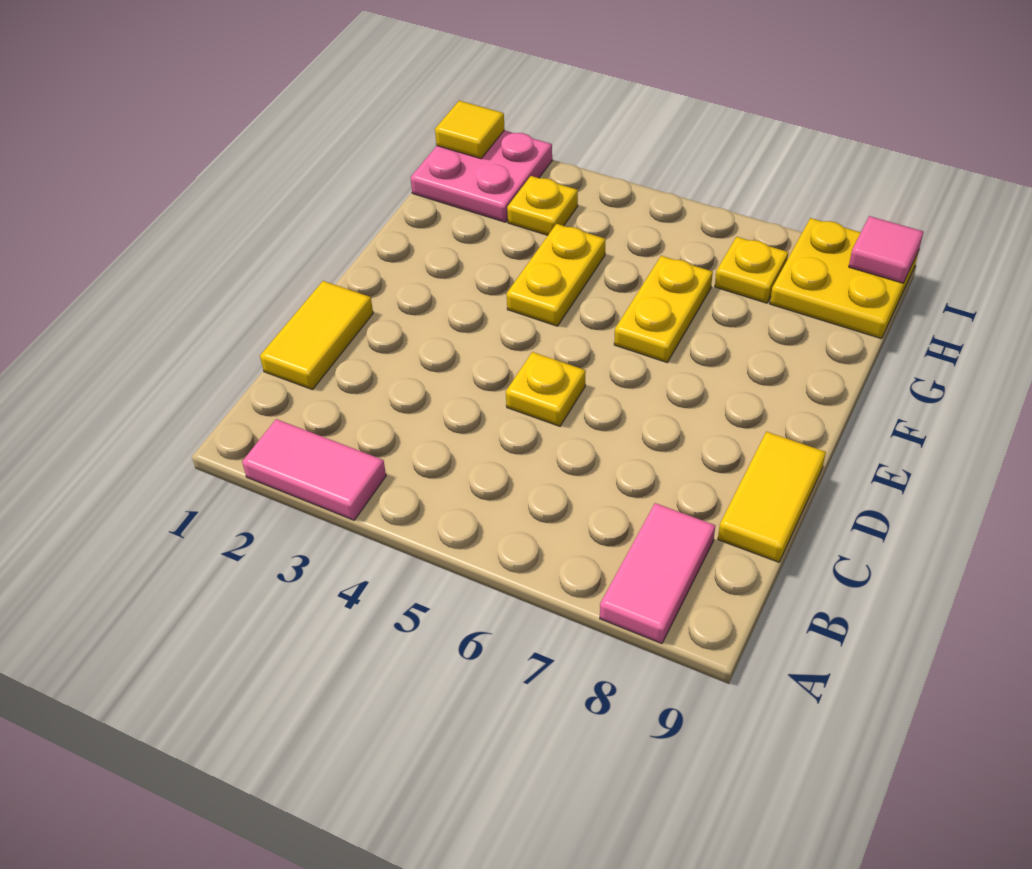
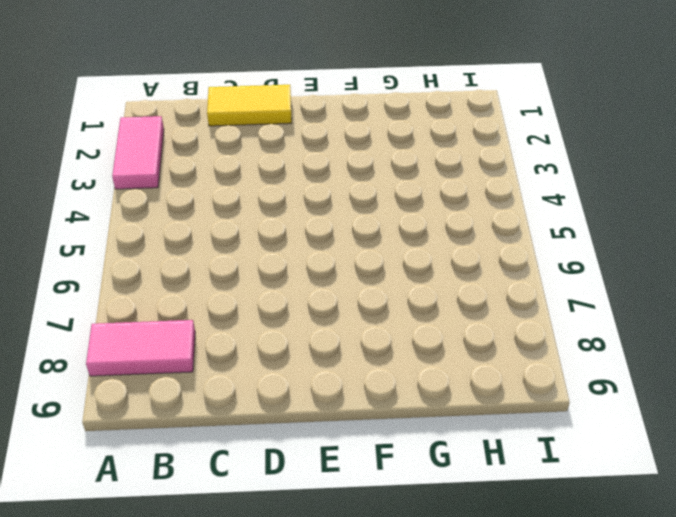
none -> yellow 1x2 tile [718,432,826,562]
none -> yellow 1x1 plate [506,352,586,426]
none -> yellow 1x2 plate [507,224,606,326]

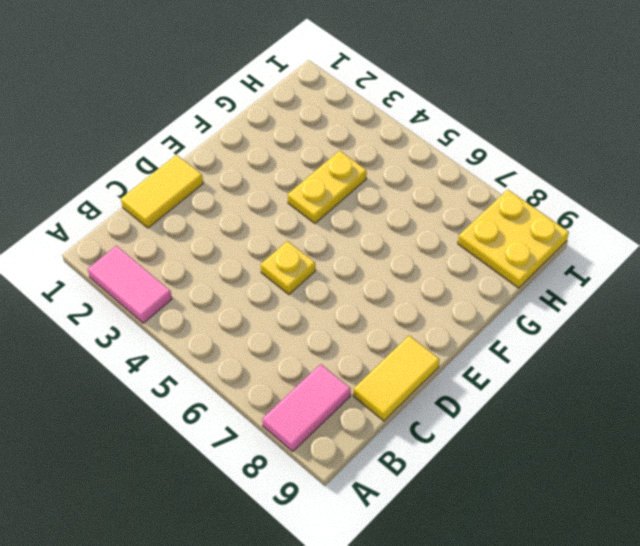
none -> yellow 1x2 plate [614,256,713,362]
none -> pink 2x2 plate [410,130,552,222]
none -> yellow 1x1 plate [507,176,578,235]

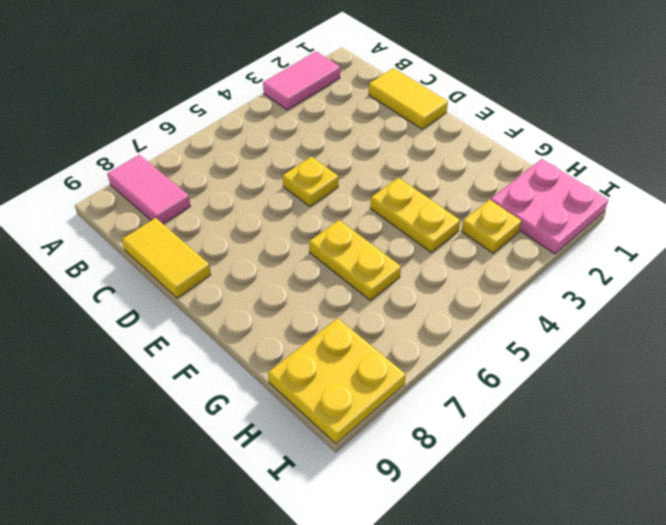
none -> yellow 1x1 plate [715,237,788,303]
none -> yellow 1x1 tile [435,101,505,159]
none -> pink 1x1 tile [849,216,923,283]

